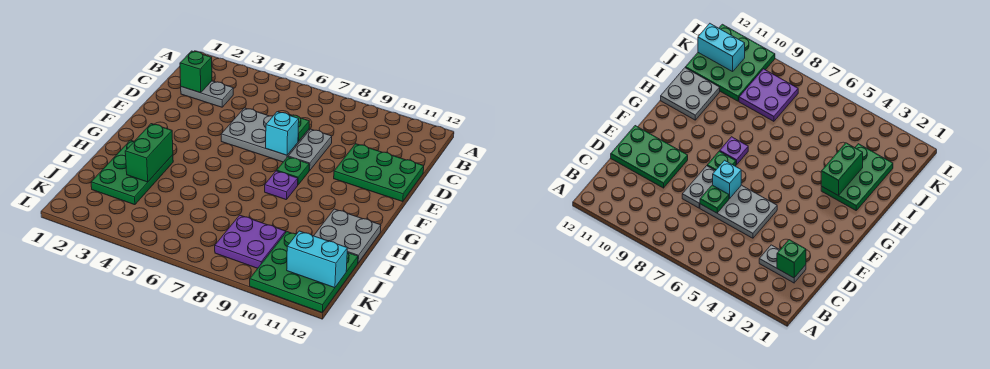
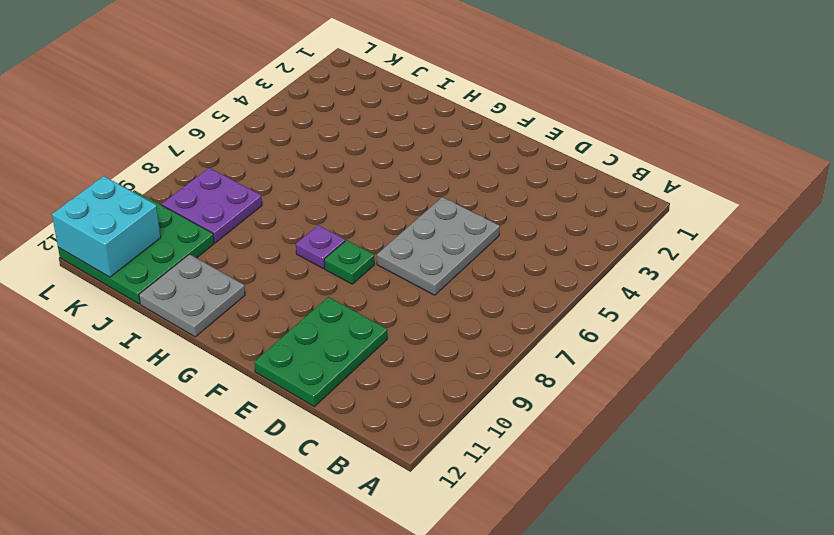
cyan 2x2 brick [52,176,161,277] -> cyan 1x2 brick [287,231,347,288]
none -> grey 1x2 plate [181,81,233,107]
none -> grey 1x2 plate [288,129,332,170]
none -> green 2x3 plate [91,140,173,205]

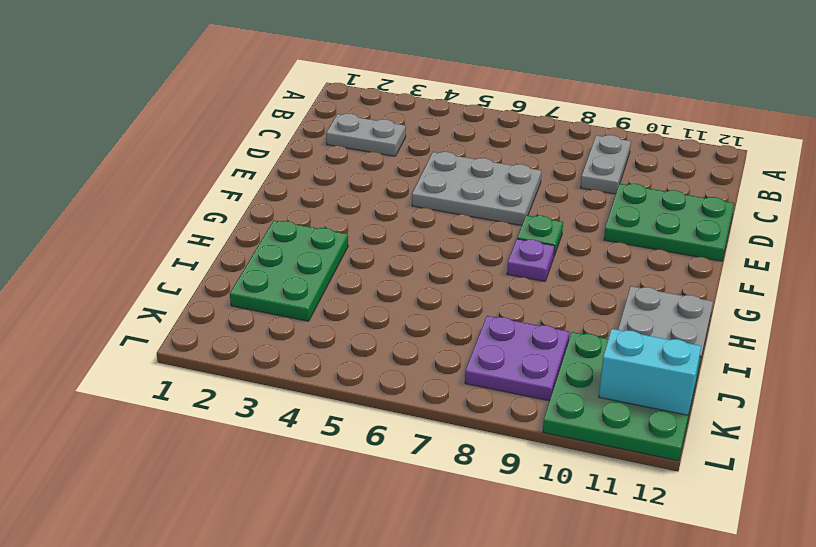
grey 1x2 plate [580,135,631,194] -> grey 1x2 plate moved to [288,129,332,170]
none -> green 1x1 brick [180,51,212,93]
none -> green 1x1 plate [289,114,309,141]
none -> cyan 1x1 brick [266,112,299,155]

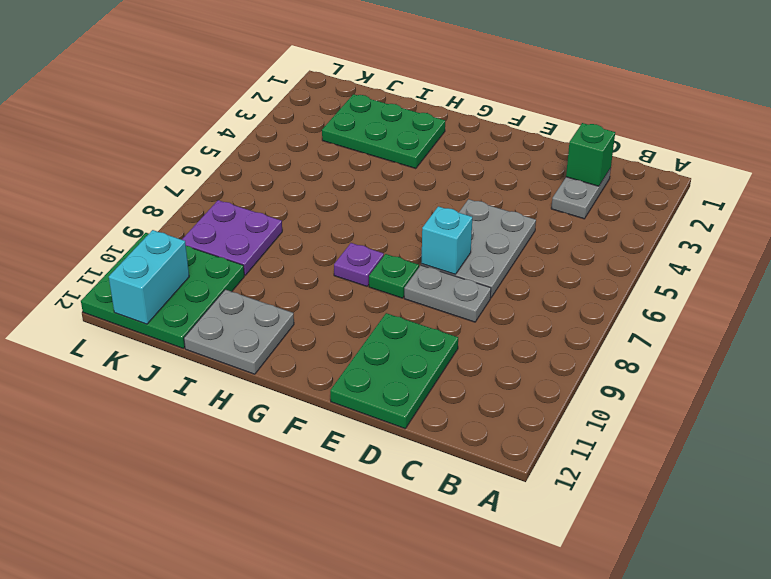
none -> green 1x1 plate [289,114,309,141]
none -> green 1x2 brick [125,124,173,182]

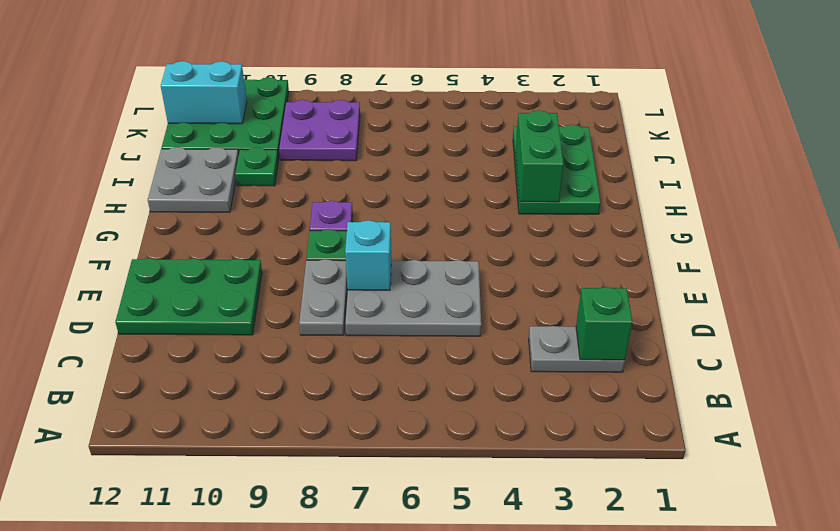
green 1x1 plate [235,147,279,186] -> green 1x1 plate moved to [289,114,309,141]

